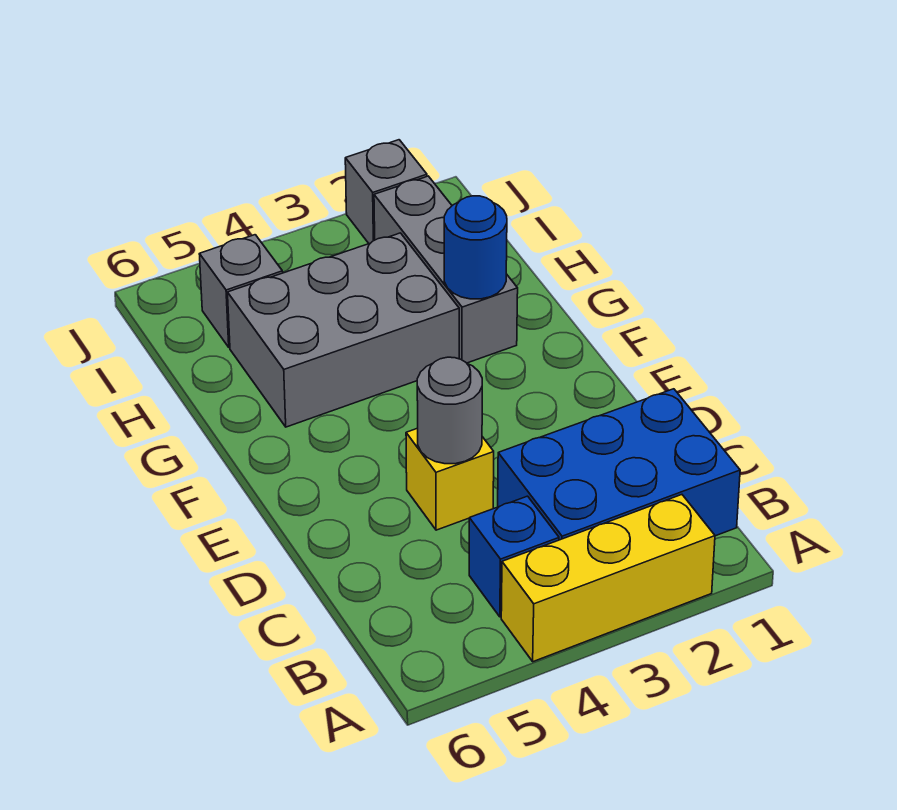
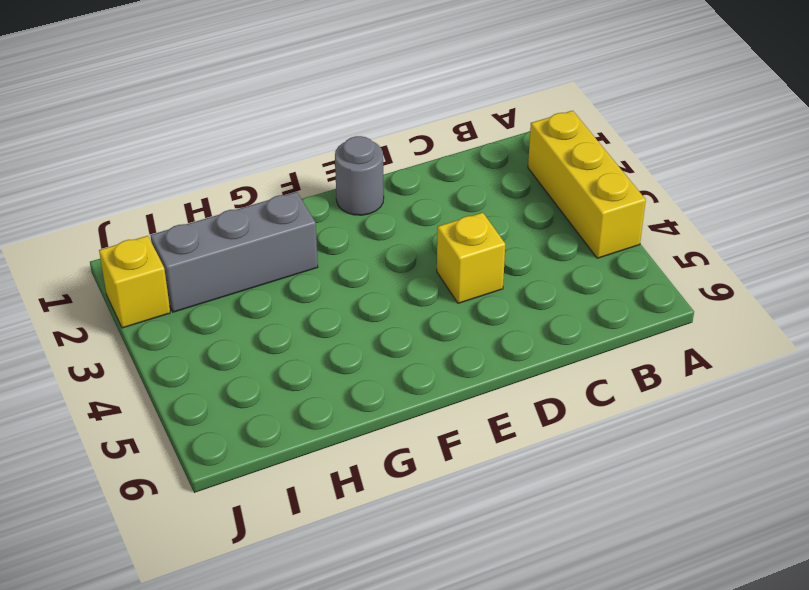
grey 1x1 round brick [335,136,384,215] -> grey 1x1 round brick moved to [417,357,482,464]
yellow 1x1 brick [99,236,170,328] -> grey 1x1 brick [345,140,427,244]
none -> blue 2x3 brick [498,389,740,540]
none -> blue 1x1 brick [469,496,559,617]

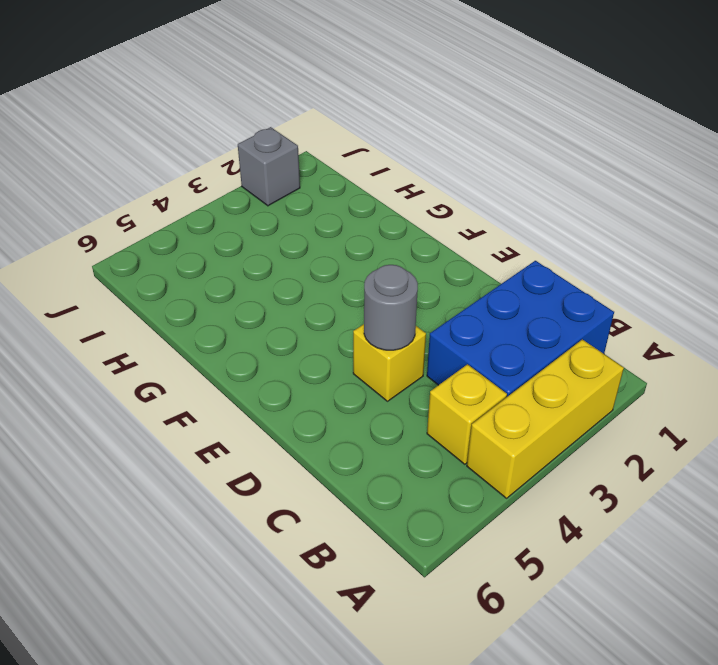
yellow 1x1 brick [427,364,507,464] -> blue 1x1 brick [469,496,559,617]
none -> grey 1x3 brick [374,176,518,363]
none -> grey 2x3 brick [227,233,459,427]

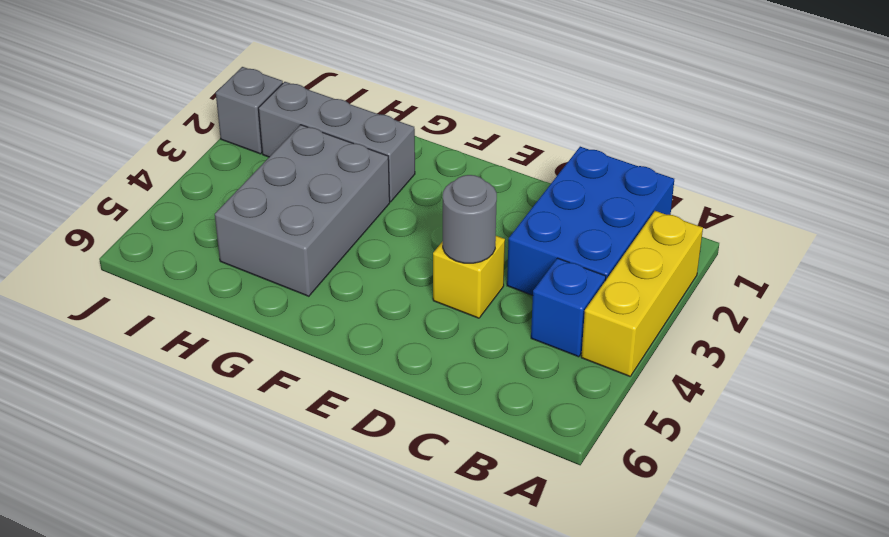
none -> grey 1x1 brick [199,235,283,347]
none -> blue 1x1 round brick [444,196,507,299]

